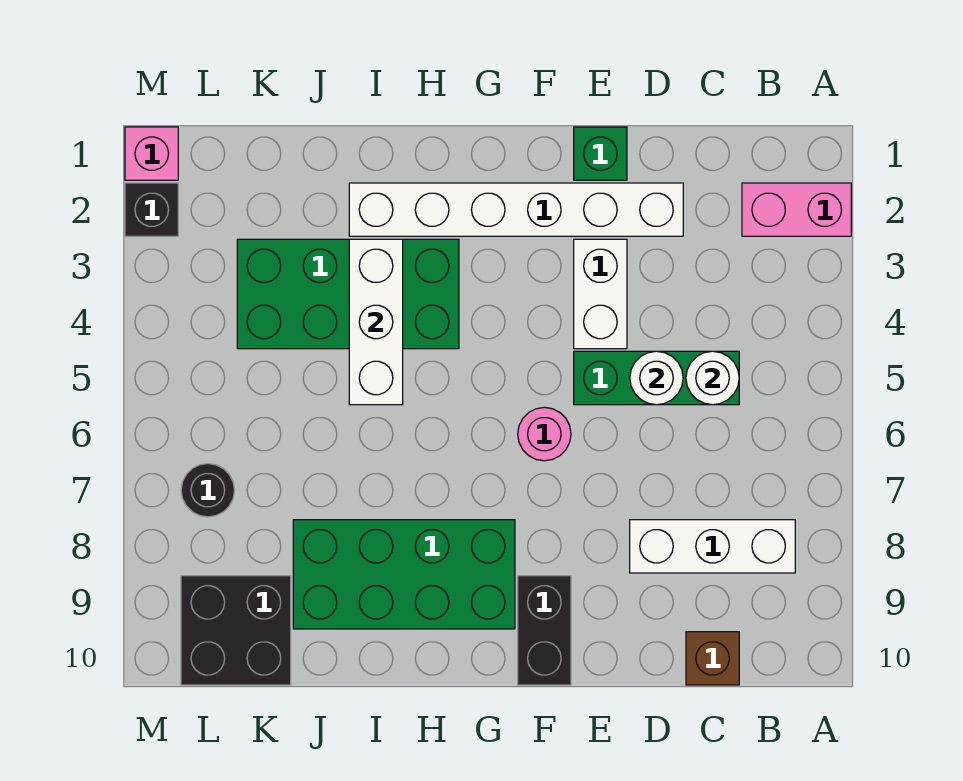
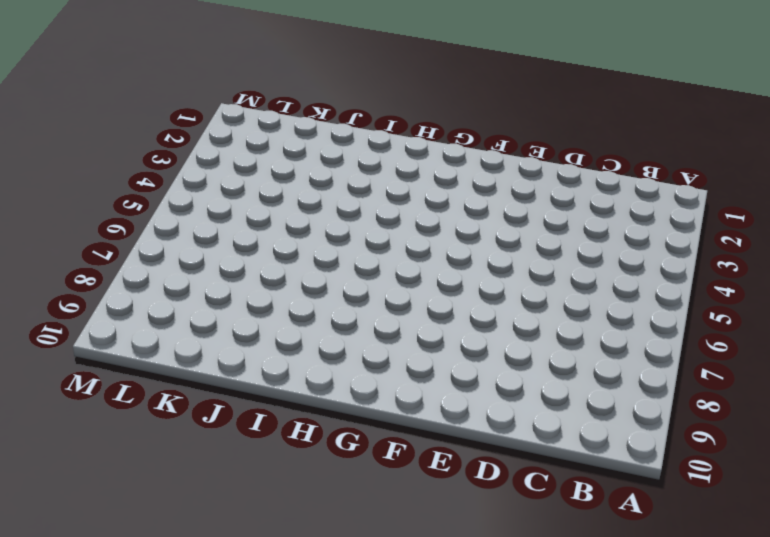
none -> pink 1x2 brick [742,183,851,236]
none -> white 1x3 brick [630,520,795,573]
none -> green 1x3 brick [574,351,739,405]

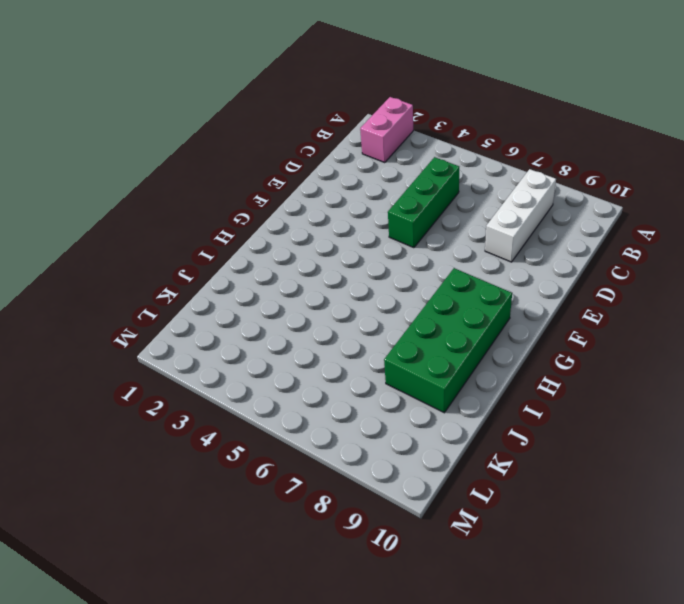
none -> brown 1x1 brick [686,632,739,685]
none -> white 1x6 brick [349,183,683,236]
none -> green 1x1 brick [574,127,627,180]

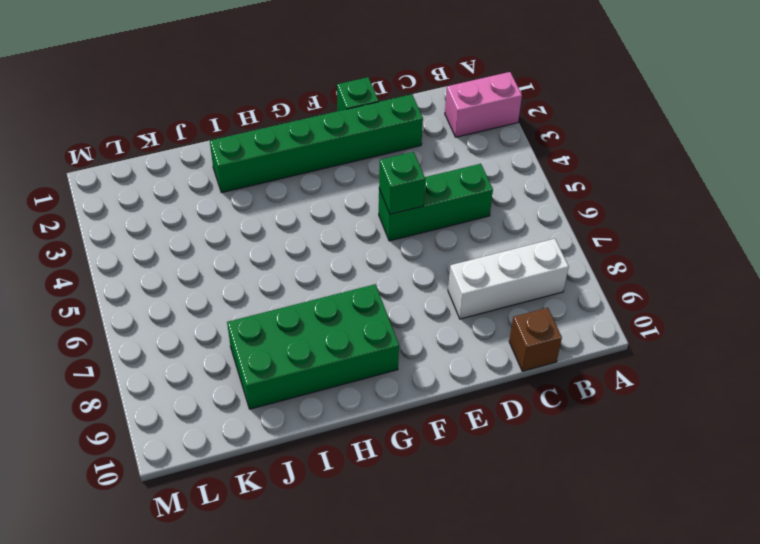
green 1x6 brick [210,94,423,193] -> white 1x6 brick [349,183,683,236]
green 1x1 brick [379,152,425,214] -> none
none -> white 1x2 brick [574,239,627,349]
none -> pink 1x1 round brick [518,407,571,461]
none -> black 1x2 brick [518,576,571,685]

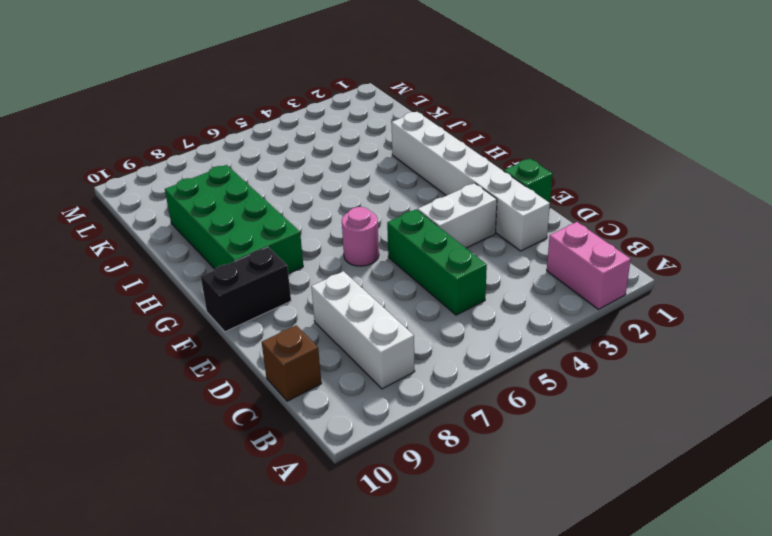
none -> green 2x4 brick [237,239,459,349]
none -> black 2x2 brick [181,576,291,685]
none -> black 1x1 round brick [181,464,234,517]

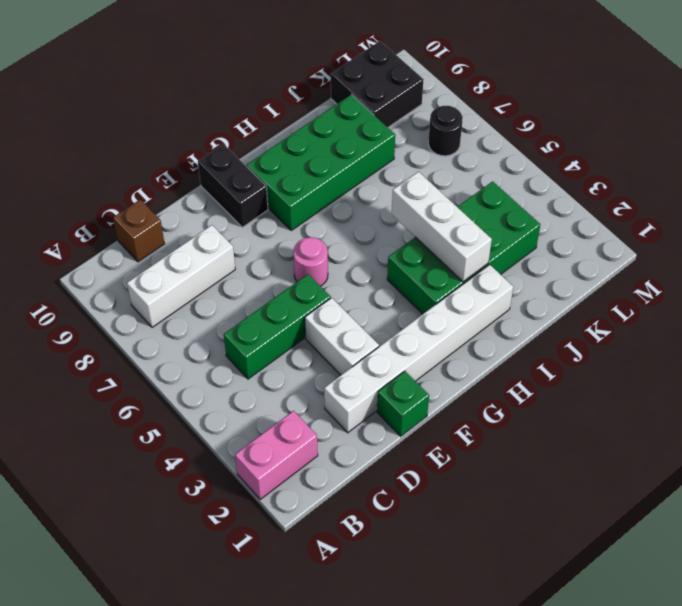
none -> pink 1x1 brick [125,127,178,180]
none -> black 1x1 brick [125,183,178,236]
none -> white 1x1 round brick [686,351,739,405]

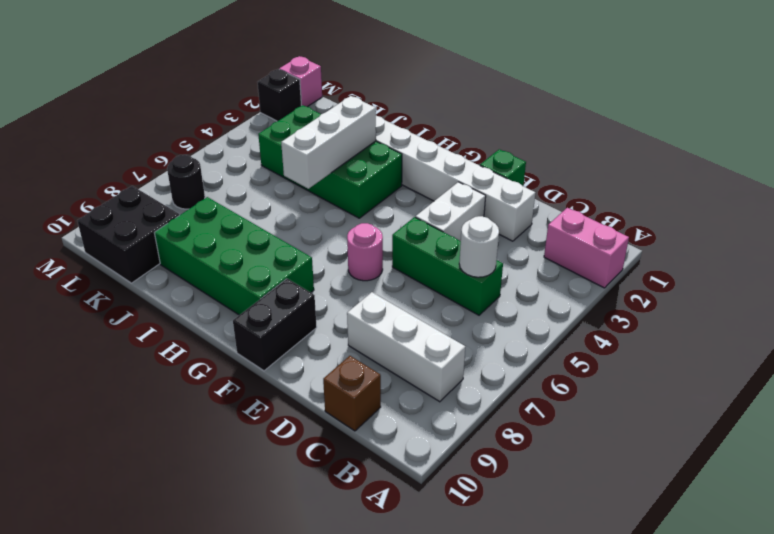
none -> white 1x1 round brick [630,351,683,405]

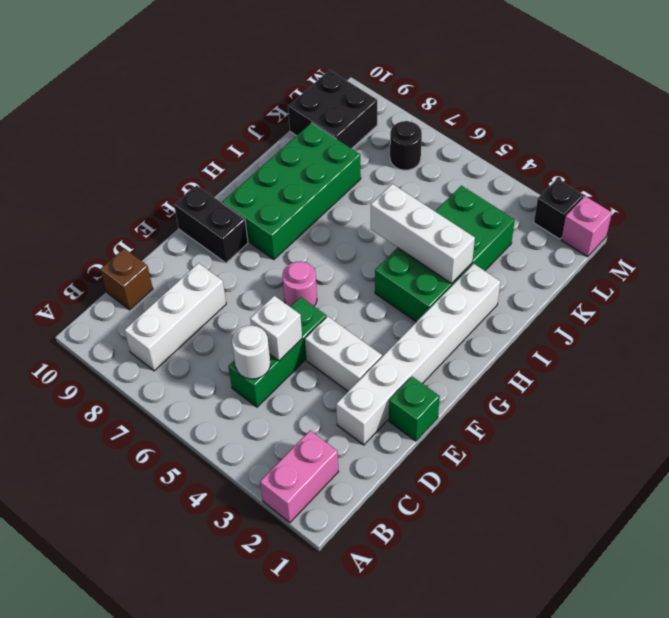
white 1x1 brick [250,296,302,361] -> white 1x1 round brick [630,351,683,405]

